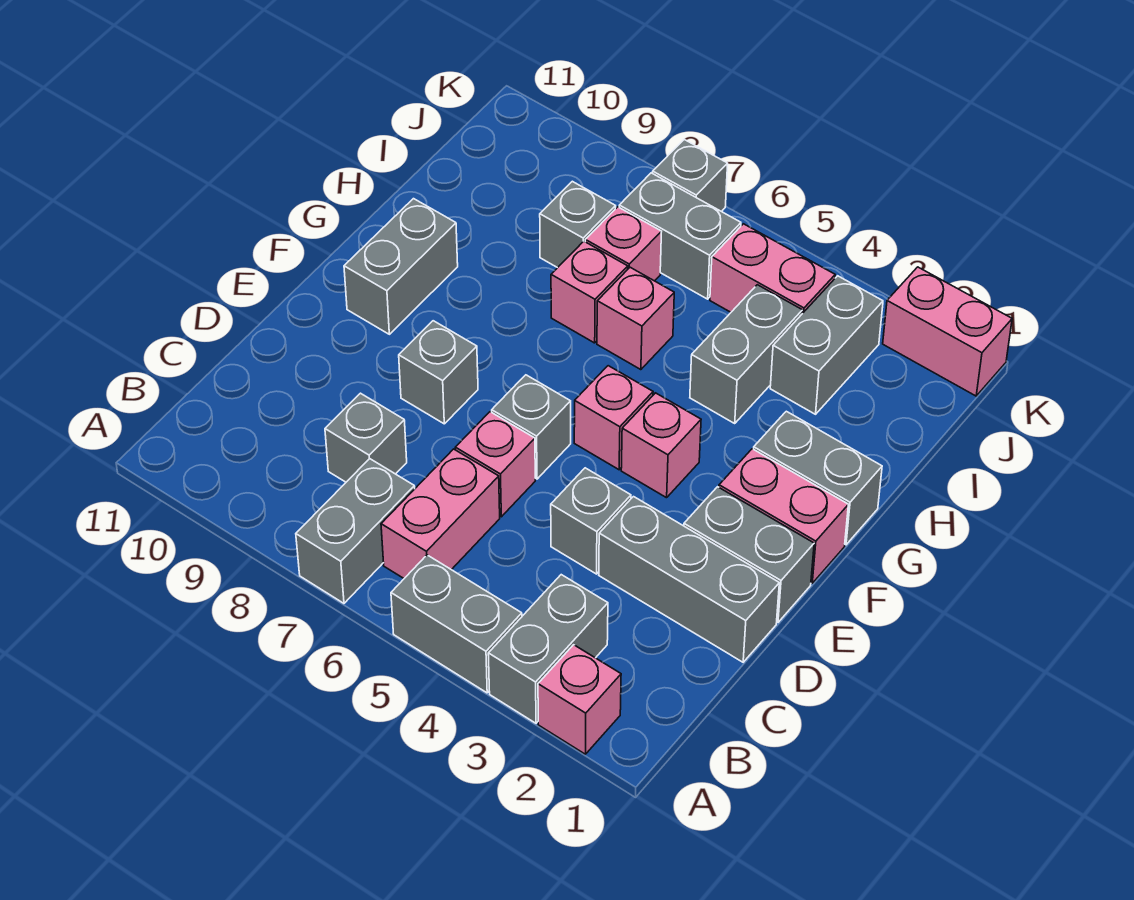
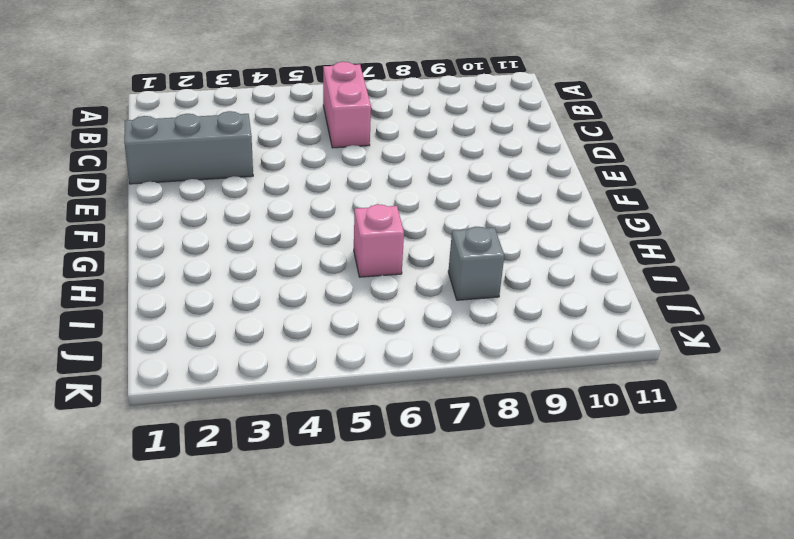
none -> pink 1x1 brick [538,645,621,754]
none -> grey 1x2 brick [488,575,608,723]
none -> grey 1x2 brick [391,555,522,693]

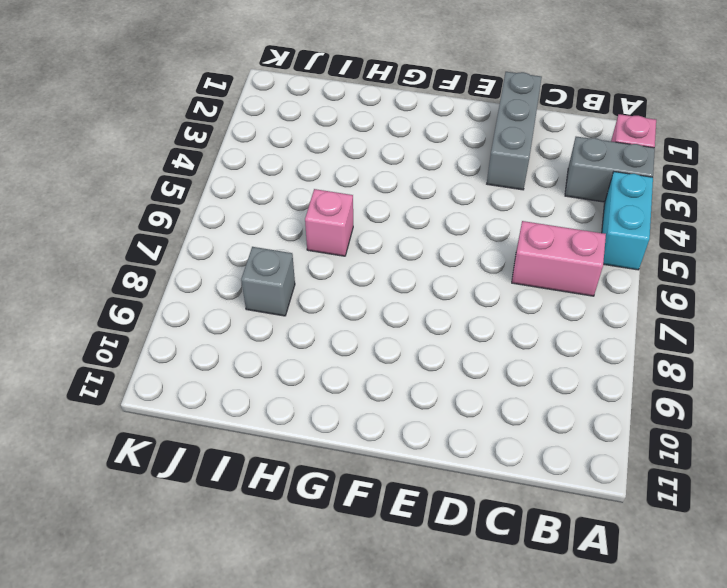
cyan 1x2 brick [602,172,653,270] -> grey 1x2 brick [391,555,522,693]
none -> grey 1x2 brick [296,459,415,603]
none -> grey 1x1 brick [325,393,407,482]
none -> grey 1x1 brick [551,468,631,574]

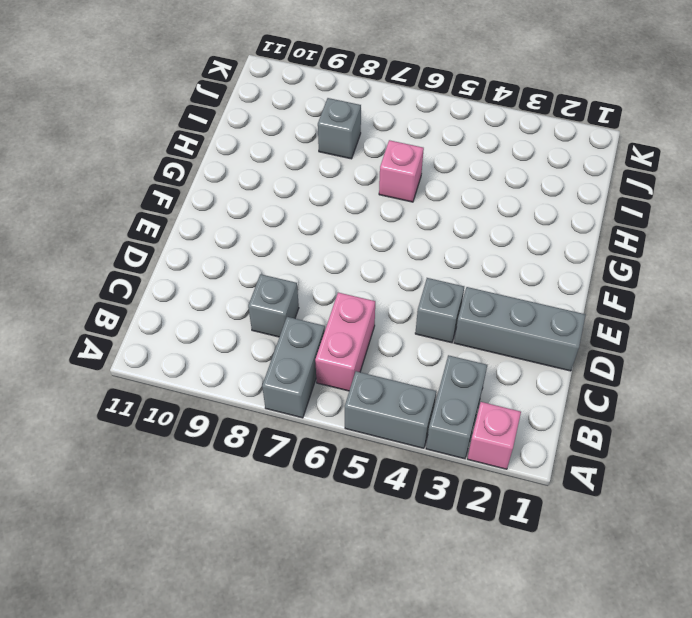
none -> pink 1x1 brick [455,412,535,517]
none -> grey 1x2 brick [684,487,814,623]
none -> grey 1x1 brick [492,375,571,479]

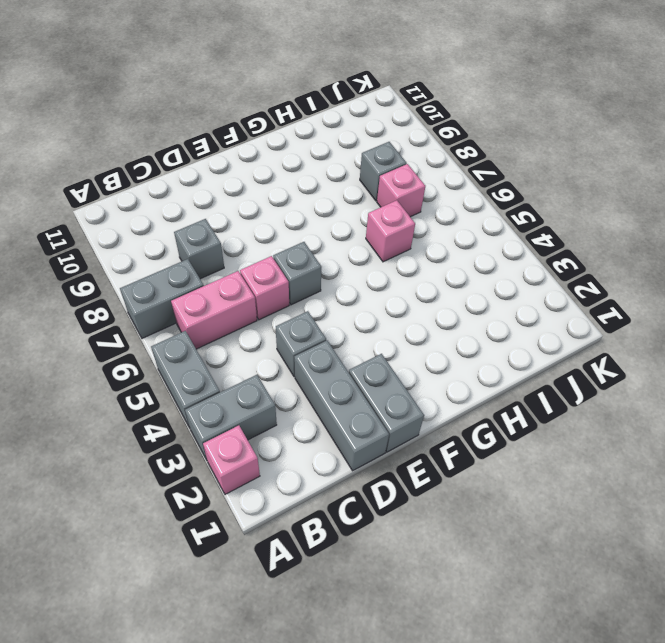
none -> grey 1x1 brick [399,321,478,424]
none -> pink 1x2 brick [719,449,848,583]
none -> pink 1x1 brick [621,393,701,498]

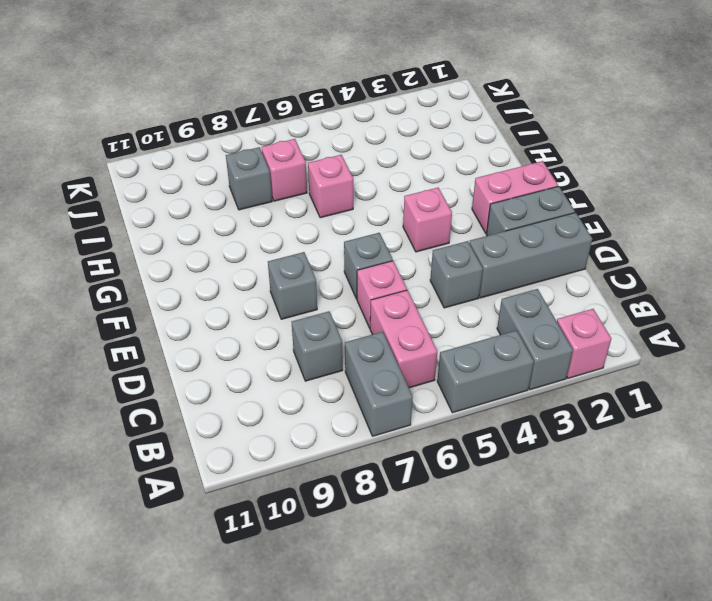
none -> pink 1x1 brick [574,366,653,470]
none -> grey 1x2 brick [344,199,458,334]
none -> grey 1x2 brick [754,411,882,545]

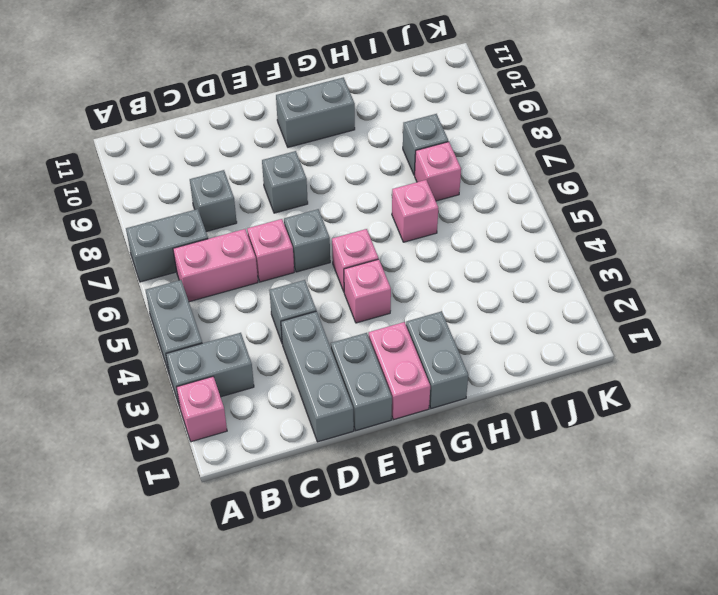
none -> grey 1x2 brick [690,285,802,423]
none -> pink 1x1 brick [551,241,628,343]
none -> grey 1x2 brick [770,276,883,414]

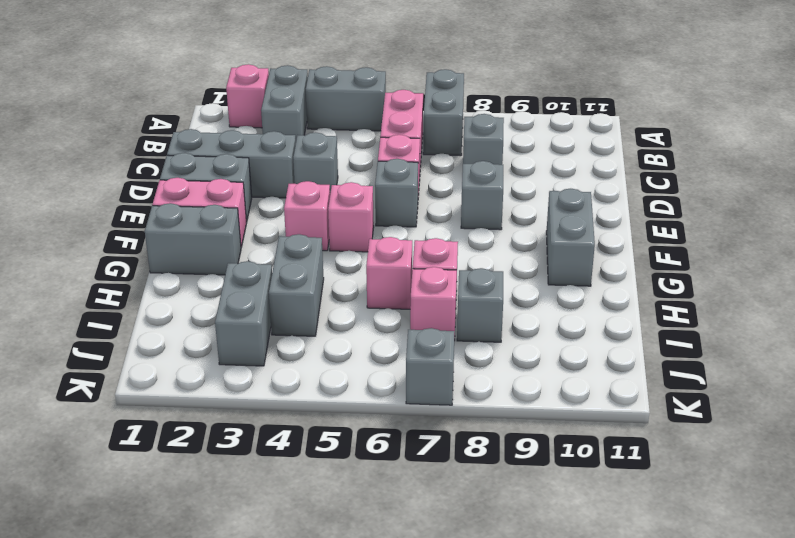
none -> pink 1x2 brick [710,224,835,314]
none -> grey 1x2 brick [619,173,741,299]
none -> pink 1x2 brick [883,267,1012,396]

